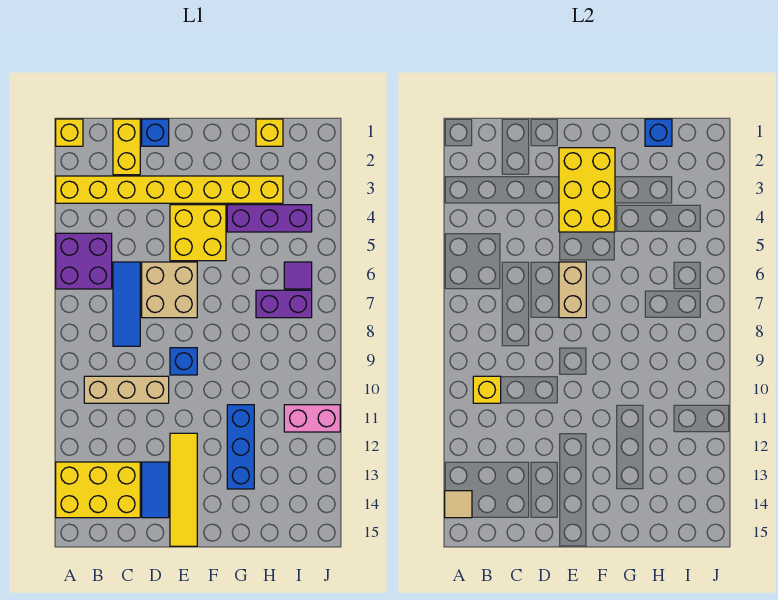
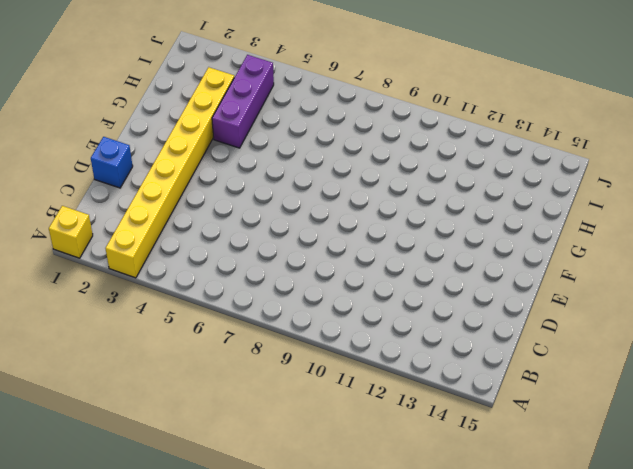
none -> purple 2x2 brick [56,233,112,289]
none -> yellow 2x3 brick [56,462,140,518]
none -> tan 1x3 brick [84,376,169,403]

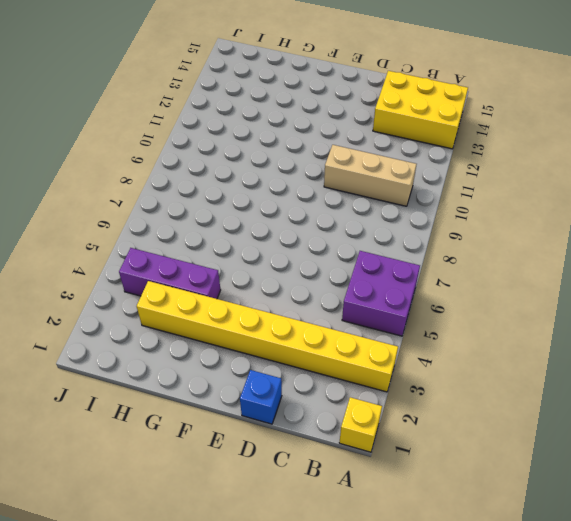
none -> yellow 1x2 brick [113,119,140,175]
none -> blue 1x3 tile [113,262,140,346]
none -> tan 2x2 brick [142,262,197,318]

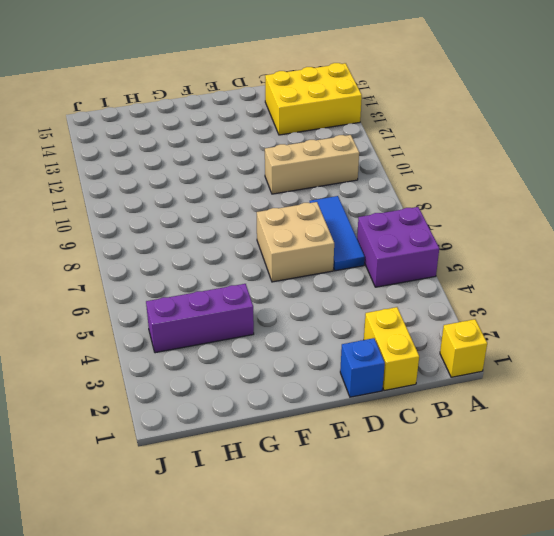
none -> yellow 1x8 brick [56,176,283,203]
none -> blue 1x2 tile [142,462,169,518]
none -> yellow 2x2 brick [170,205,226,261]

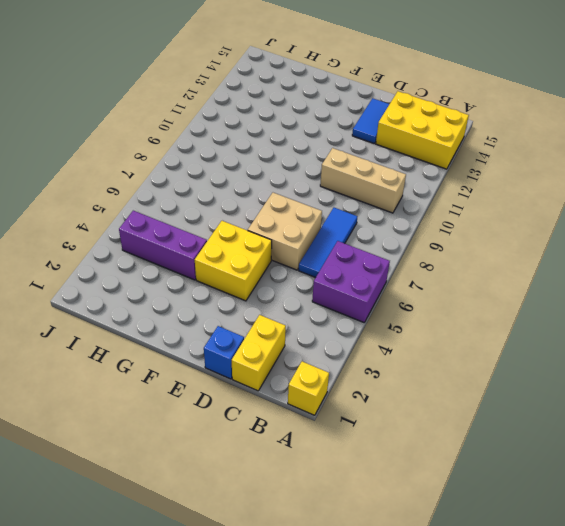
none -> yellow 1x8 brick [56,176,283,203]
none -> blue 1x1 brick [170,348,197,375]
none -> yellow 1x4 tile [170,433,197,546]

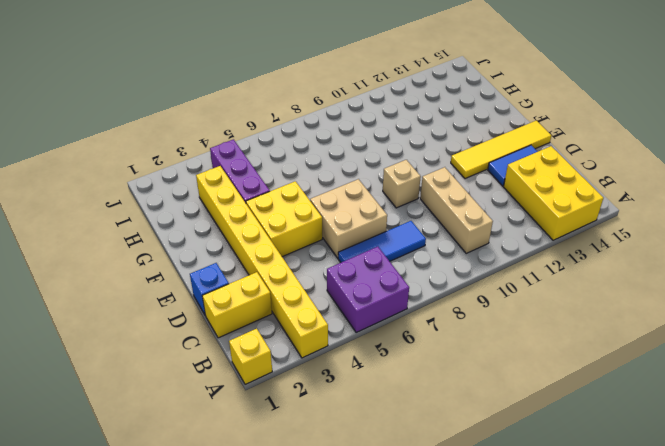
tan 1x1 brick [383,160,421,208] -> blue 1x1 brick [170,348,197,375]
none -> blue 1x3 brick [227,405,254,489]
none -> yellow 1x1 brick [256,119,283,146]
none -> purple 1x2 brick [256,290,312,318]

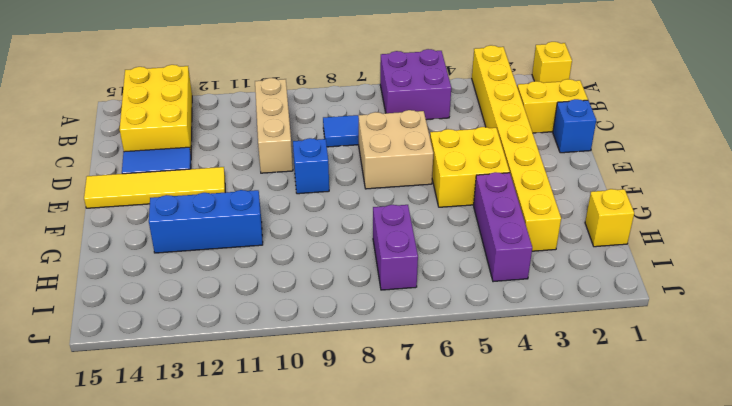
none -> purple 1x1 tile [284,262,312,289]
none -> pink 1x2 brick [284,405,340,432]
none -> tan 1x1 tile [445,491,472,518]

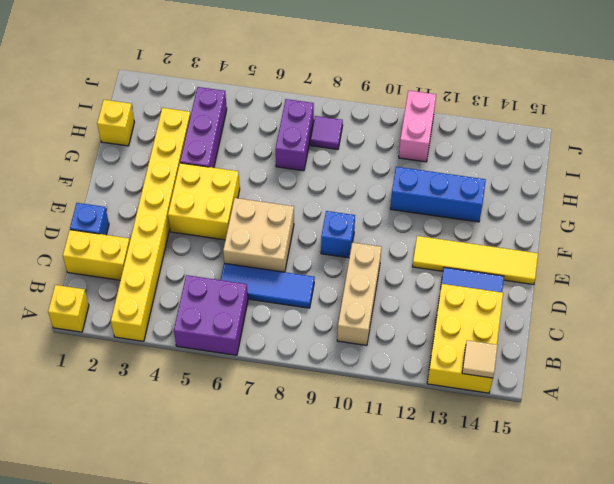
purple 1x1 tile [310,116,343,149] -> purple 1x1 tile moved to [284,262,312,289]
none -> yellow 1x1 brick [473,376,501,403]
none -> yellow 2x3 brick [559,148,615,232]
none -> tan 1x2 brick [559,262,586,318]

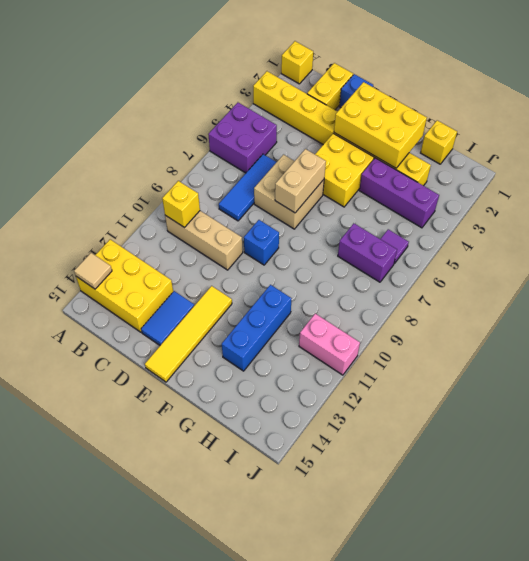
yellow 2x3 brick [334,82,427,168] -> yellow 2x3 brick turned to [559,148,615,232]
none -> blue 1x1 brick [645,119,672,146]

